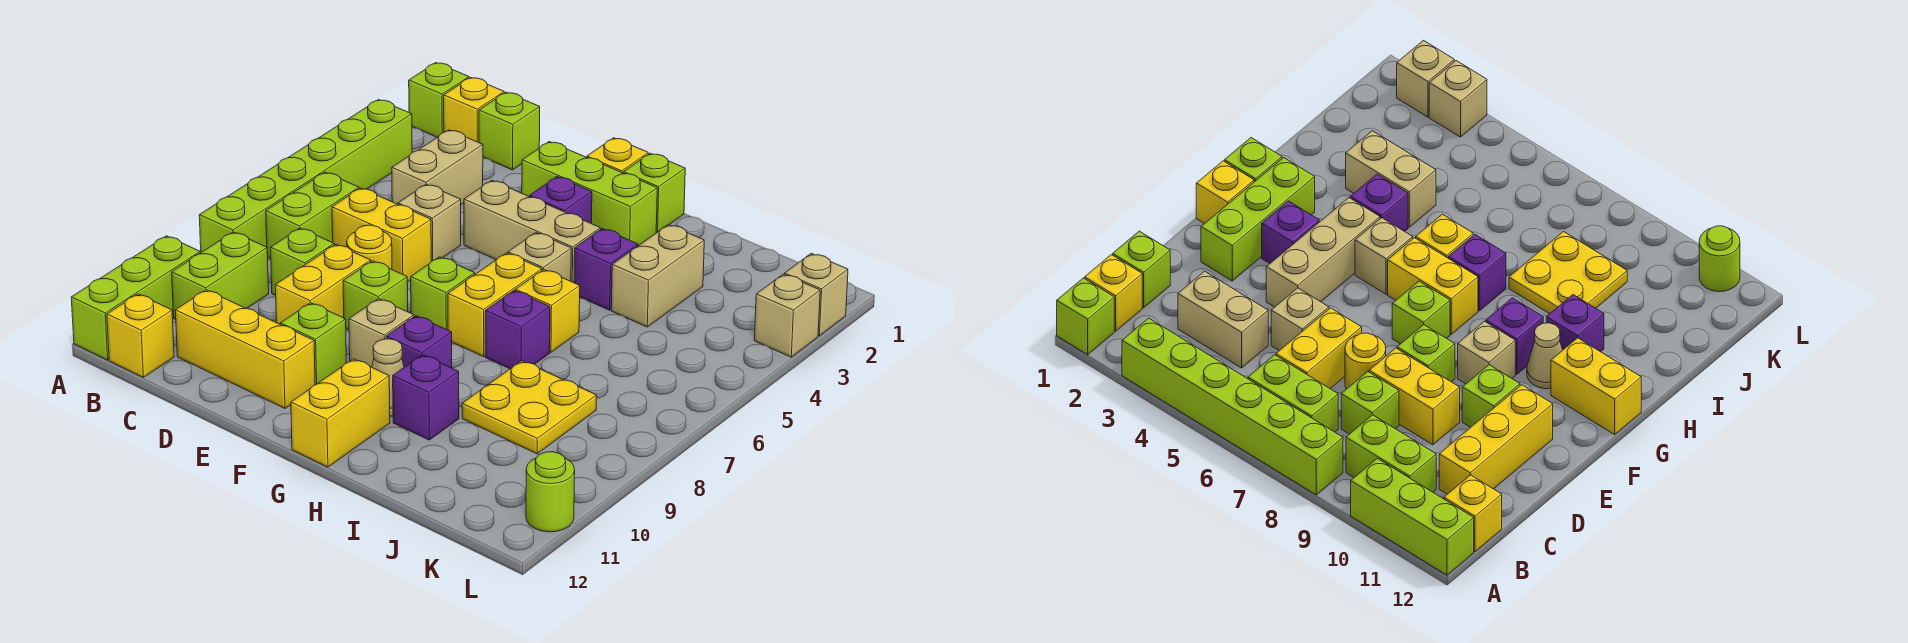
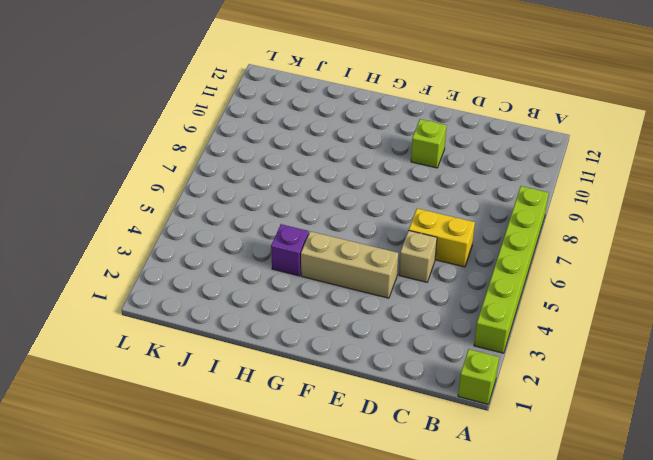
none -> lime 1x3 brick [71,236,200,360]
none -> yellow 1x1 brick [444,77,504,143]
none -> lime 1x2 brick [266,172,359,259]
none -> lime 1x2 brick [172,232,269,320]

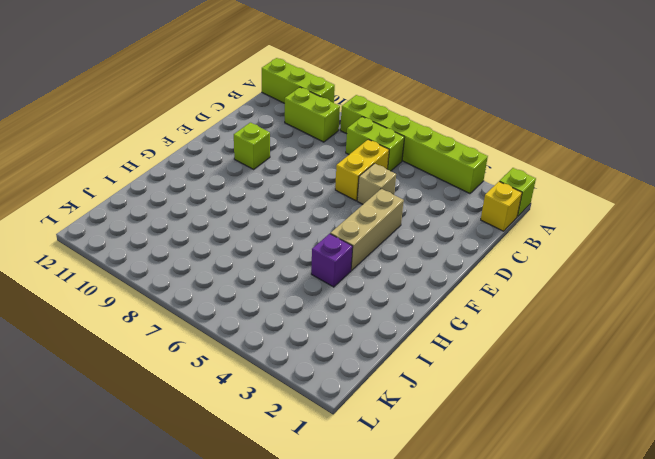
none -> yellow 1x1 brick [107,294,174,377]
none -> lime 1x1 brick [479,92,540,170]
none -> tan 1x2 brick [392,130,483,205]
none -> lime 1x1 brick [271,228,334,296]

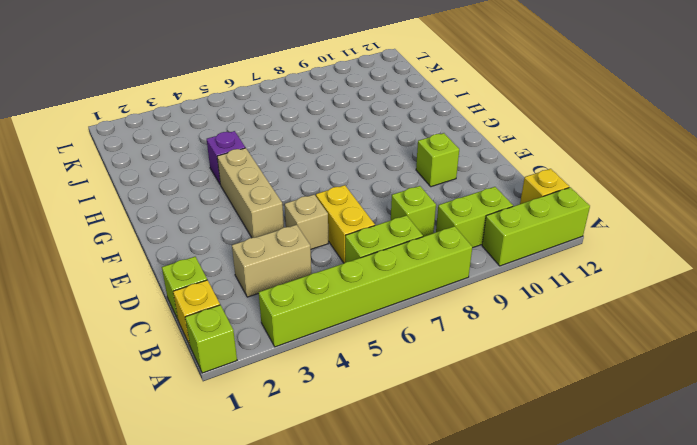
none -> yellow 1x3 brick [176,290,315,408]
none -> yellow 1x1 round brick [347,225,392,269]
none -> yellow 1x2 brick [275,244,371,324]
none -> lime 1x3 brick [522,142,657,246]

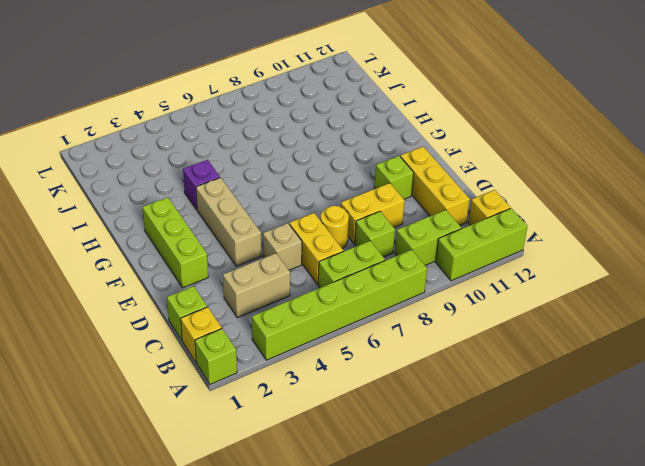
none -> lime 1x1 brick [343,261,408,330]
none -> yellow 1x1 brick [587,138,648,173]
none -> purple 1x1 brick [530,177,592,223]
none -> lime 1x1 brick [411,257,475,330]

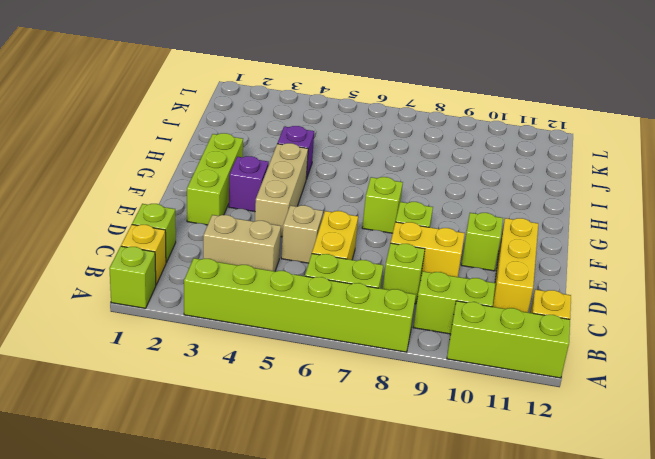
none -> yellow 1x1 round brick [347,225,392,269]
none -> yellow 1x1 brick [587,138,648,173]
none -> tan 1x1 brick [349,298,414,367]
none -> lime 1x1 brick [624,153,685,233]

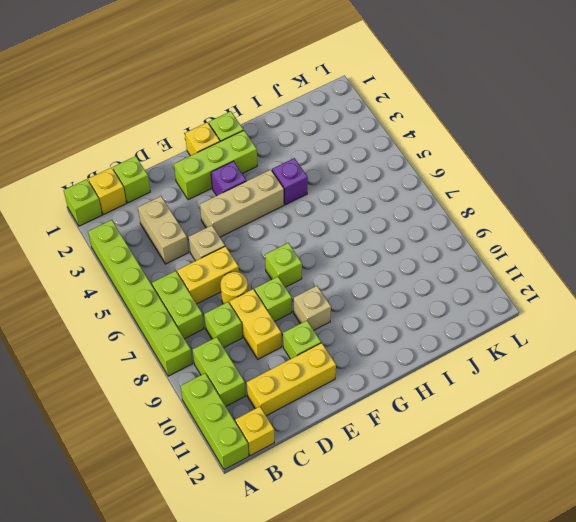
none -> tan 1x1 brick [508,233,571,281]
none -> yellow 1x2 brick [448,253,542,357]
none -> purple 1x1 brick [386,316,452,368]
none -> tan 1x1 cone [372,339,404,416]

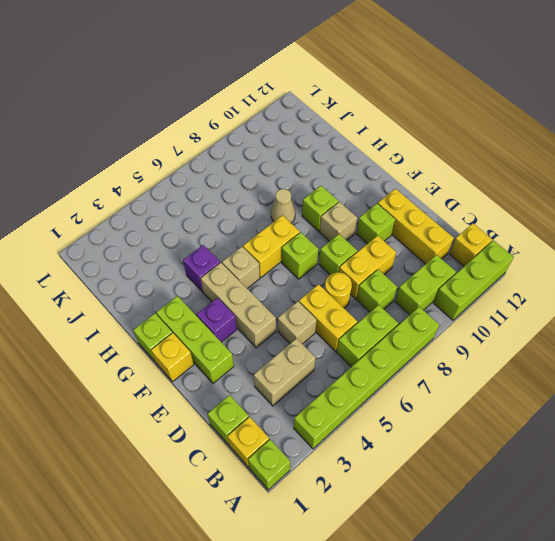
lime 1x1 brick [302,186,339,231] -> purple 1x1 brick [386,316,452,368]
tan 1x1 cone [271,189,295,223] -> tan 1x1 cone moved to [372,339,404,416]
none -> yellow 1x2 brick [291,359,390,467]
none -> yellow 1x1 brick [516,270,580,352]
none -> purple 1x1 brick [485,290,550,369]
none -> purple 1x1 brick [393,355,459,440]

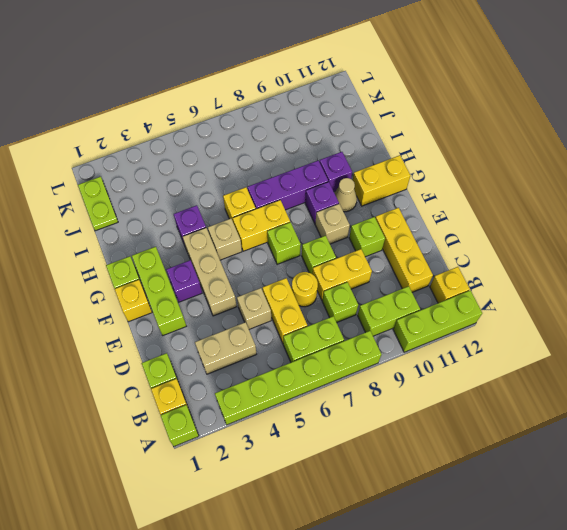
purple 1x3 brick [248,160,328,210] -> purple 1x1 brick [485,290,550,369]
lime 1x2 plate [78,177,118,231] -> none
none -> tan 1x2 brick [611,225,704,327]
none -> yellow 2x2 plate [462,361,597,454]
none -> tan 1x1 brick [784,253,848,336]
none -> tan 1x1 brick [754,274,820,357]

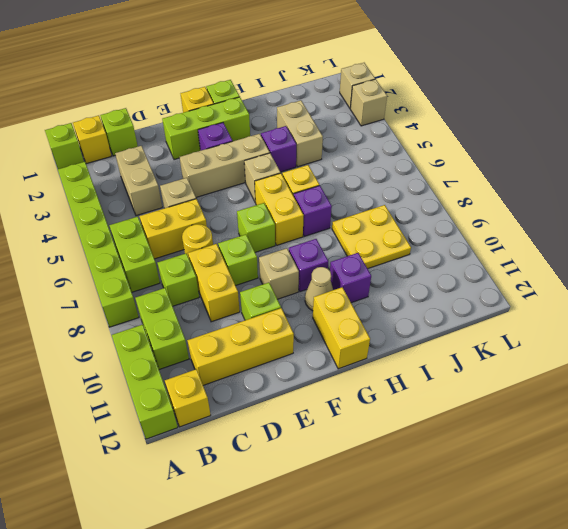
none -> lime 1x1 round brick [526,452,575,532]

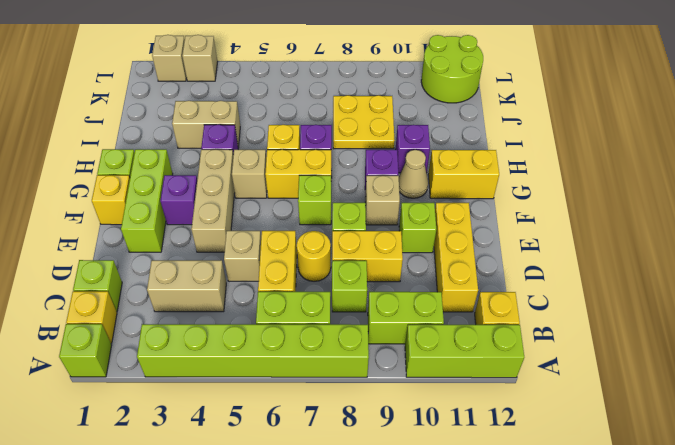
lime 2x2 round brick [421,35,483,103] -> lime 1x1 round brick [526,452,575,532]

